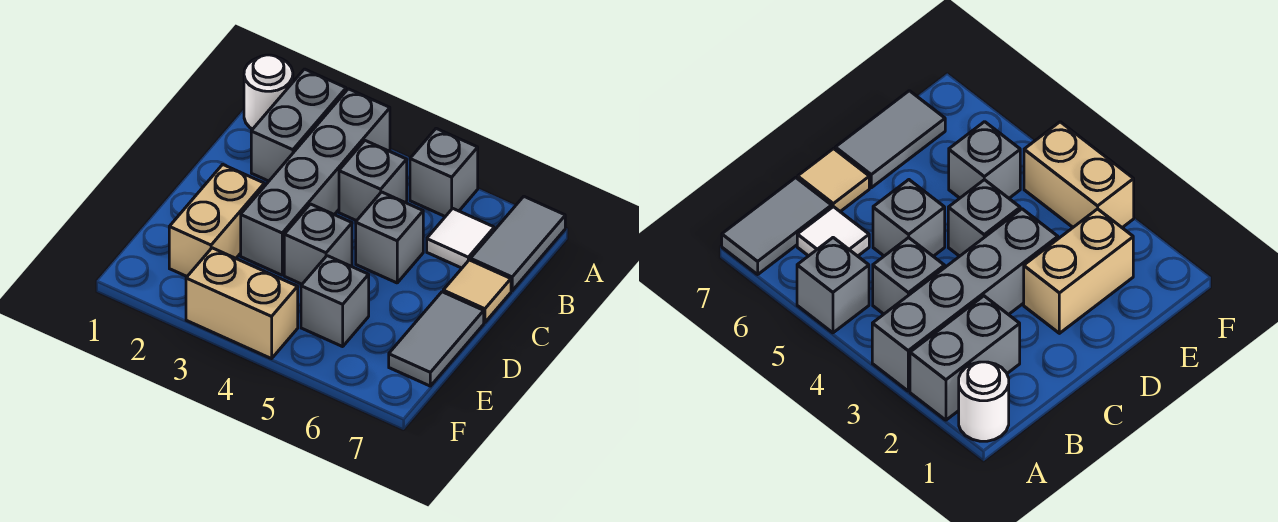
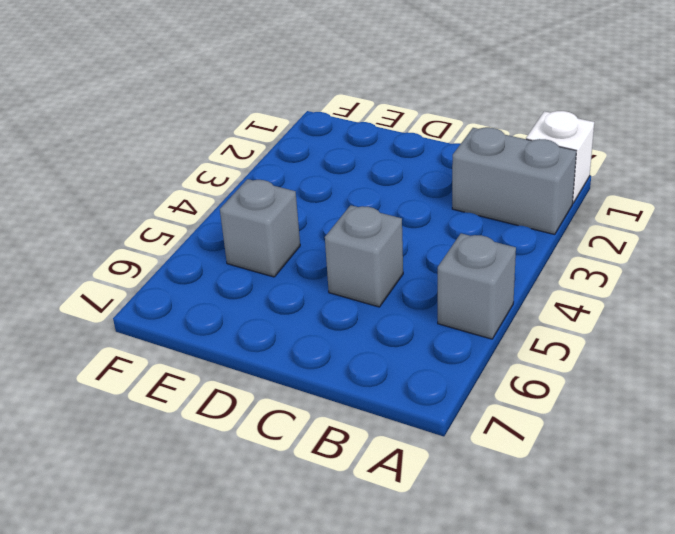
white 1x1 brick [526,111,594,204] -> white 1x1 round brick [244,55,293,129]
none -> grey 1x4 brick [241,89,390,275]
none -> grey 1x2 tile [470,197,565,291]
none -> grey 1x1 brick [339,141,407,221]

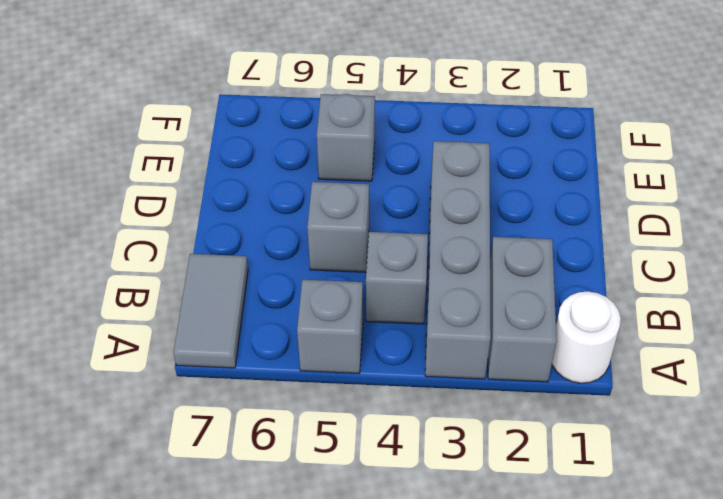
none -> white 1x1 tile [427,208,494,268]
none -> tan 1x1 tile [443,260,511,323]
none -> tan 1x2 brick [169,165,264,276]

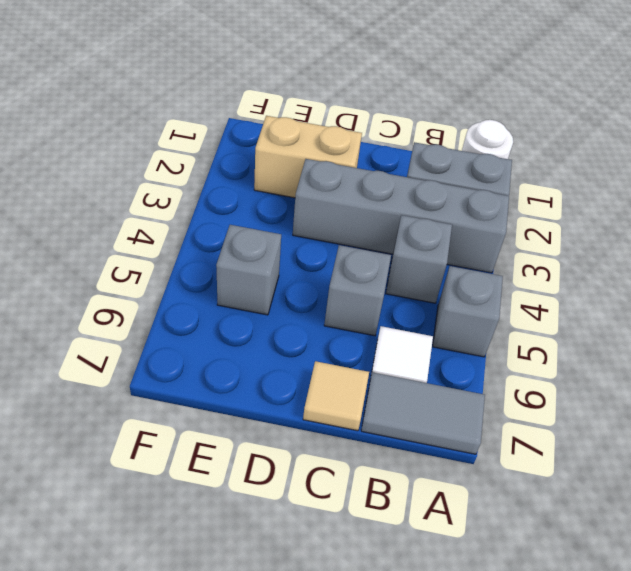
none -> grey 1x1 brick [284,204,352,284]
none -> grey 1x2 tile [389,292,484,386]
none -> tan 1x2 brick [186,248,298,359]

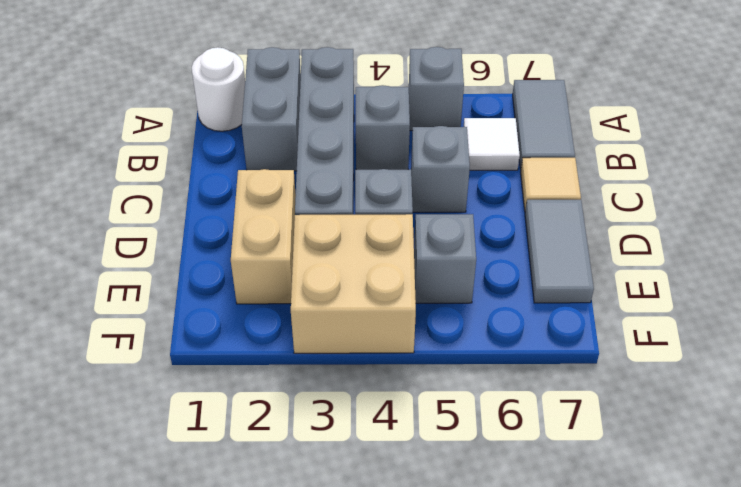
tan 2x2 brick [291,214,416,353] -> tan 1x2 brick [186,248,298,359]

